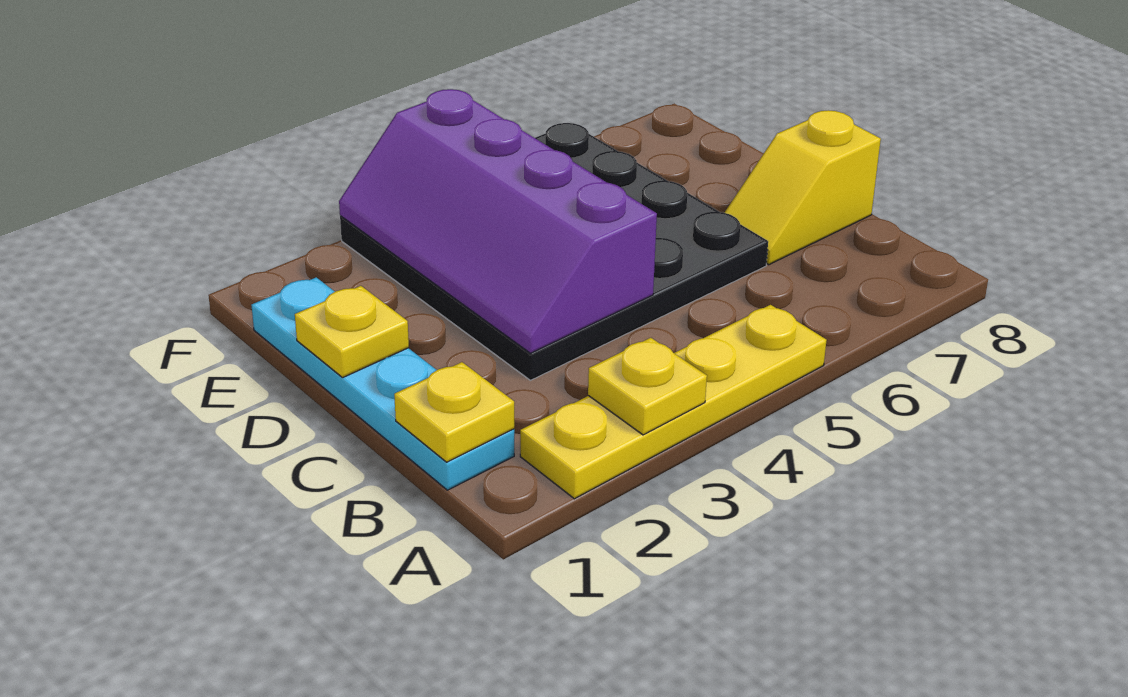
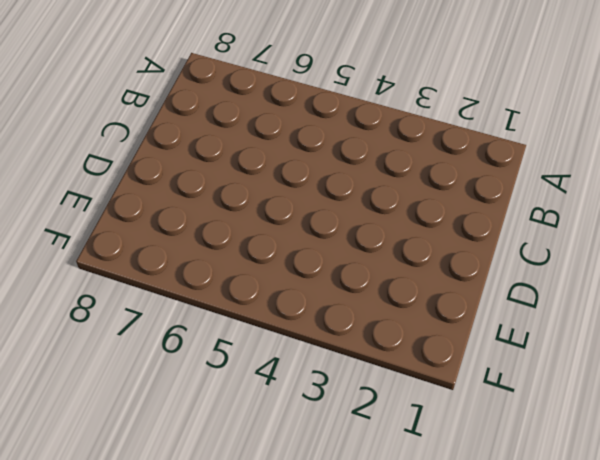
none -> yellow 1x4 plate [520,305,827,499]
none -> cyan 1x4 plate [251,277,514,490]

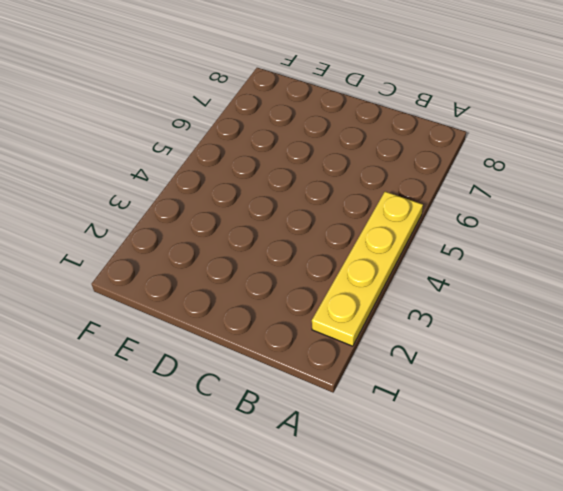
none -> cyan 1x4 plate [251,277,514,490]
none -> black 4x4 plate [340,123,768,380]

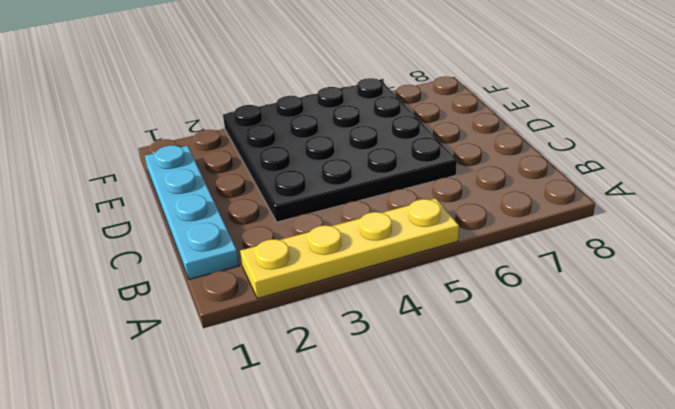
none -> yellow 1x2 slope [724,110,881,265]
none -> yellow 1x1 plate [588,338,707,435]

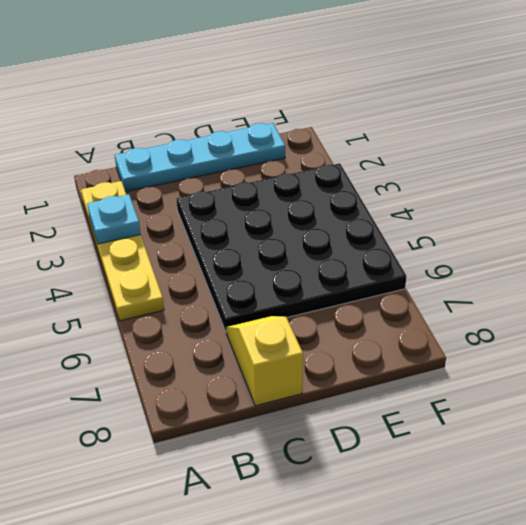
cyan 1x1 plate [87,194,141,244] -> yellow 1x1 plate [588,338,707,435]
none -> yellow 1x1 plate [394,362,514,462]
none -> purple 2x4 slope [339,89,657,353]

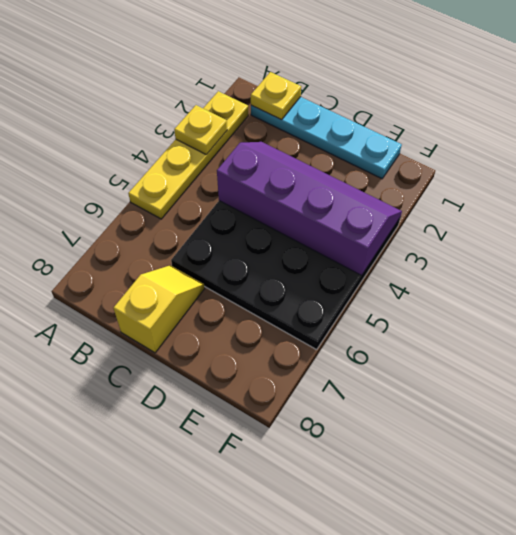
none -> yellow 1x1 plate [295,286,409,378]

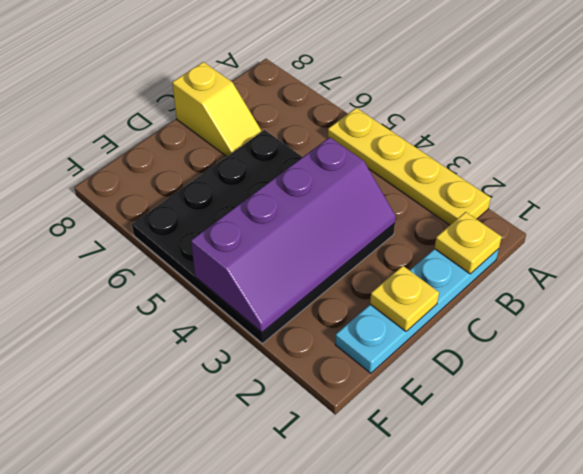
none -> yellow 1x1 plate [588,338,707,435]

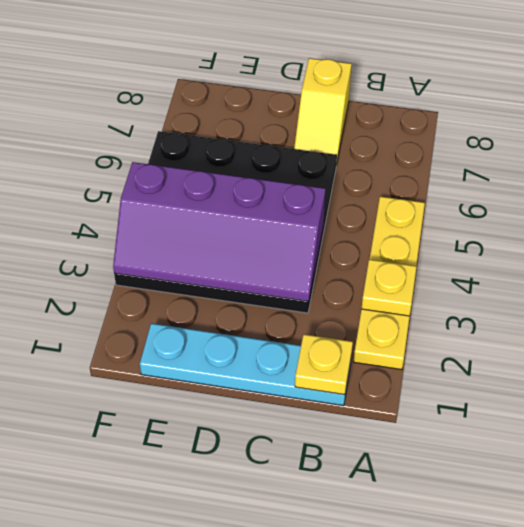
none -> yellow 1x1 plate [295,286,409,378]

